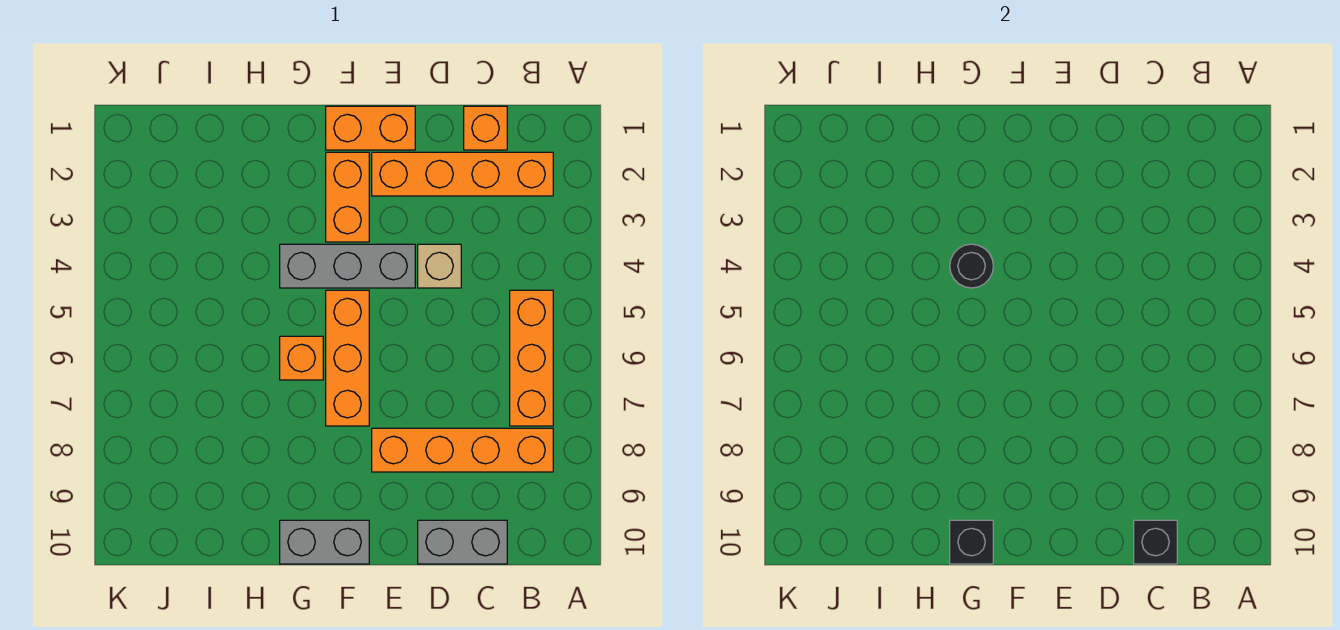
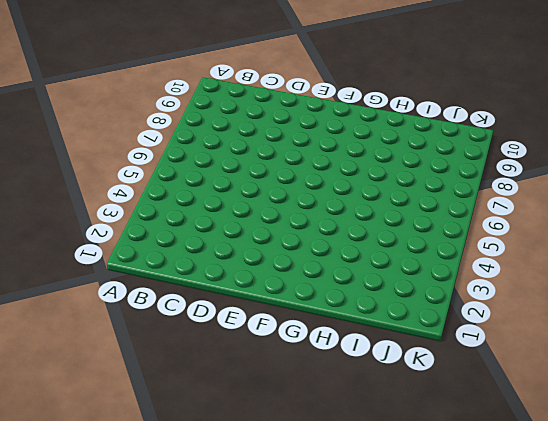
none -> orange 1x4 brick [372,152,553,196]
none -> orange 1x3 brick [510,290,553,426]
none -> orange 1x4 brick [372,428,553,472]

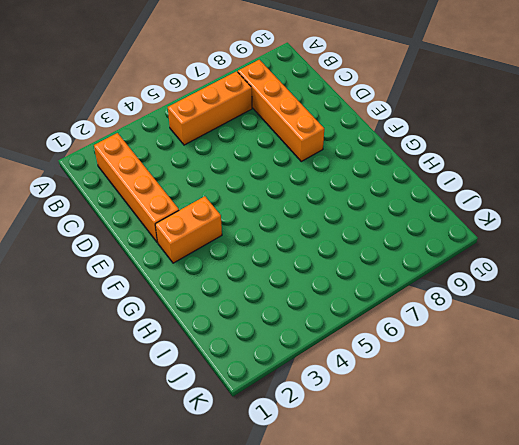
none -> orange 1x1 brick [464,106,507,150]
none -> grey 1x2 brick [418,520,507,564]
none -> tan 1x1 brick [418,244,461,288]

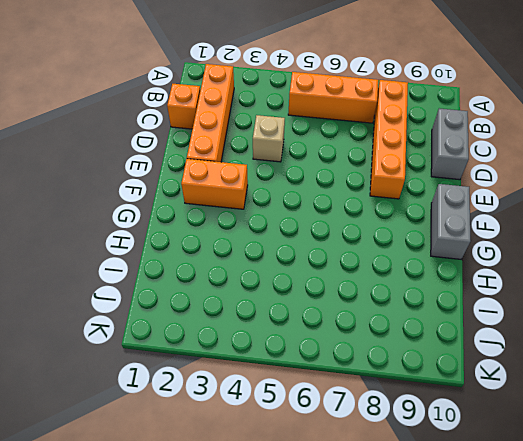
none -> orange 1x2 brick [326,106,415,150]
none -> grey 1x3 brick [280,244,415,288]
none -> orange 1x3 brick [326,290,369,426]

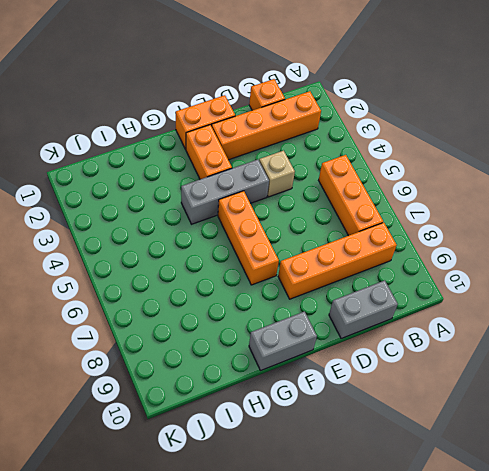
none -> orange 1x1 brick [280,336,323,380]
none -> black 1x1 brick [1134,520,1177,564]
none -> black 1x1 round brick [950,244,993,288]

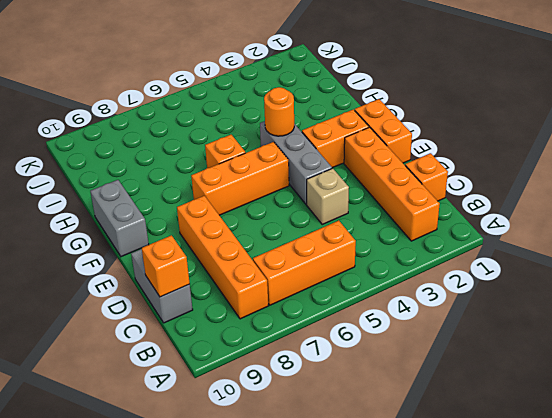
orange 1x1 brick [142,235,190,297] -> black 1x1 brick [1134,520,1177,564]
orange 1x1 round brick [264,87,294,136] -> black 1x1 round brick [950,244,993,288]
none -> black 1x1 brick [950,520,993,564]

